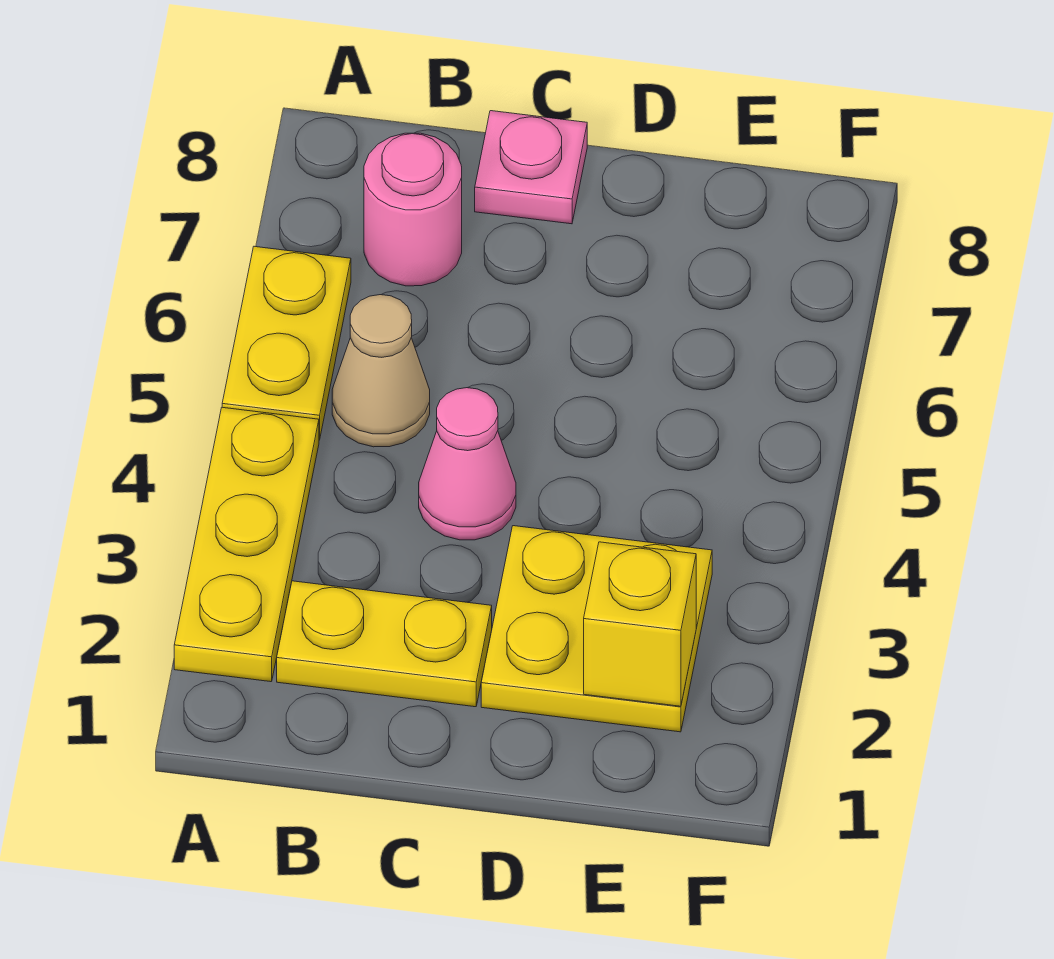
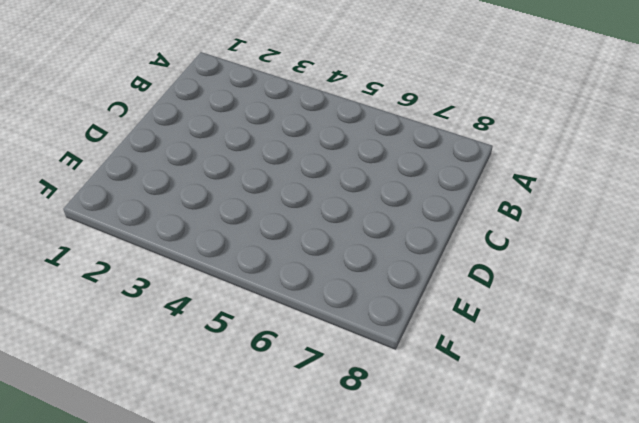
none -> yellow 1x3 plate [174,407,319,682]
none -> yellow 1x2 plate [222,246,351,440]

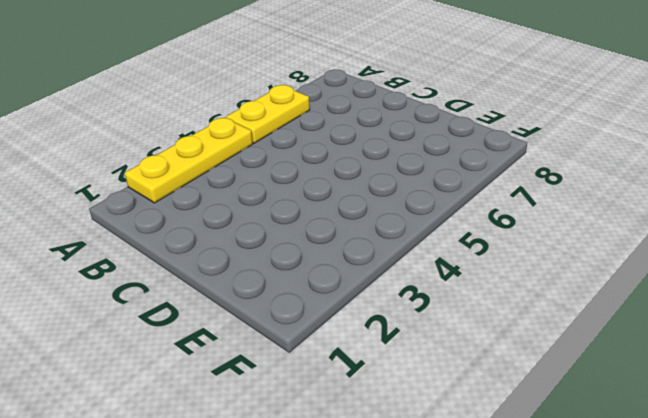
none -> yellow 1x2 plate [277,581,492,707]
none -> tan 1x1 cone [332,295,430,447]

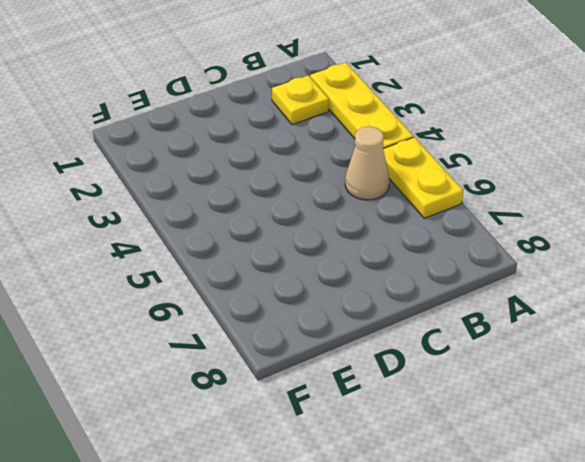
yellow 1x1 plate [272,75,329,125] -> yellow 1x2 plate [277,581,492,707]
none -> pink 1x1 round brick [364,133,462,286]
none -> pink 1x1 cone [419,388,516,540]

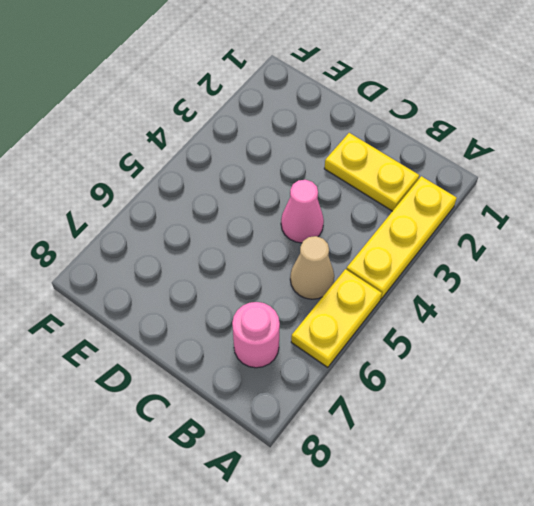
none -> pink 1x1 plate [475,111,587,224]
none -> yellow 2x2 plate [481,526,712,732]

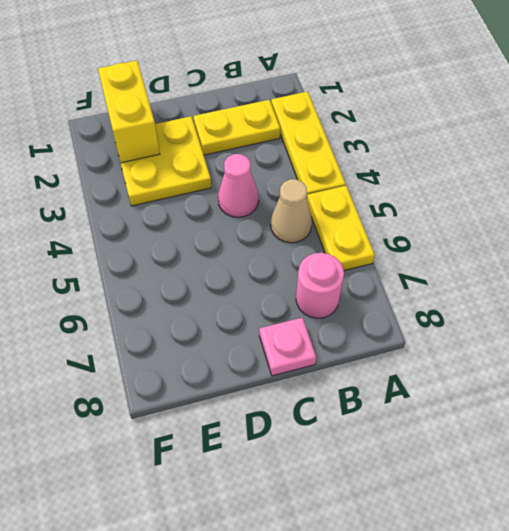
yellow 1x2 brick [98,60,160,163] -> yellow 1x1 brick [584,542,696,706]

